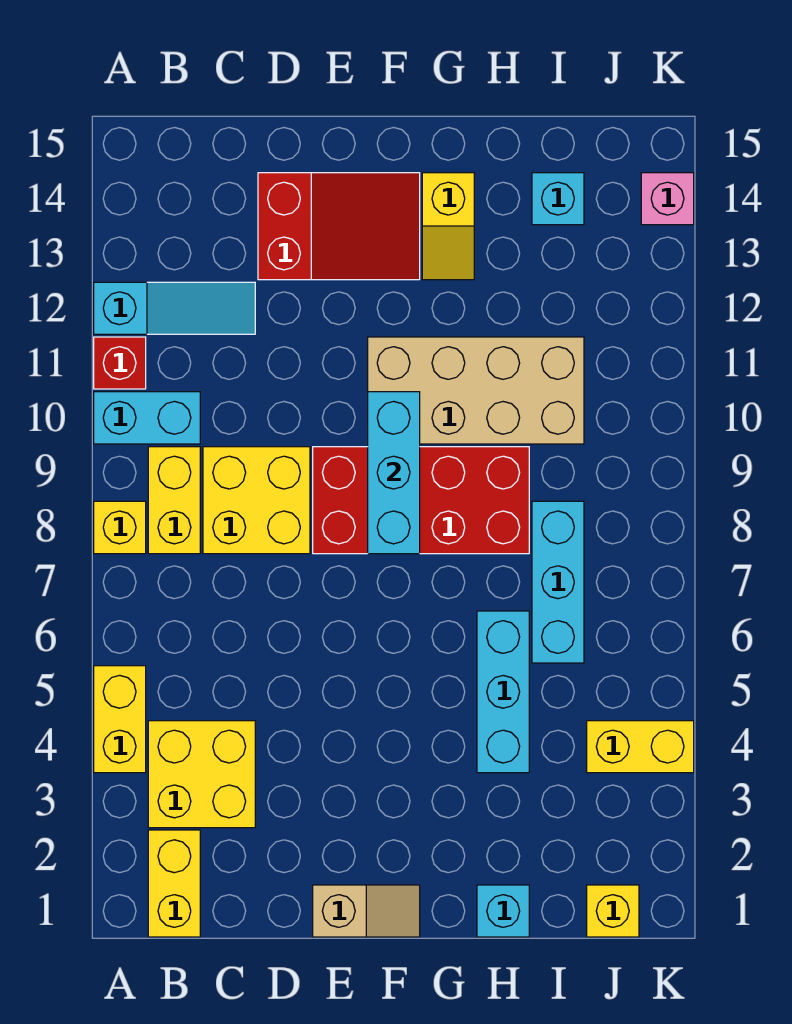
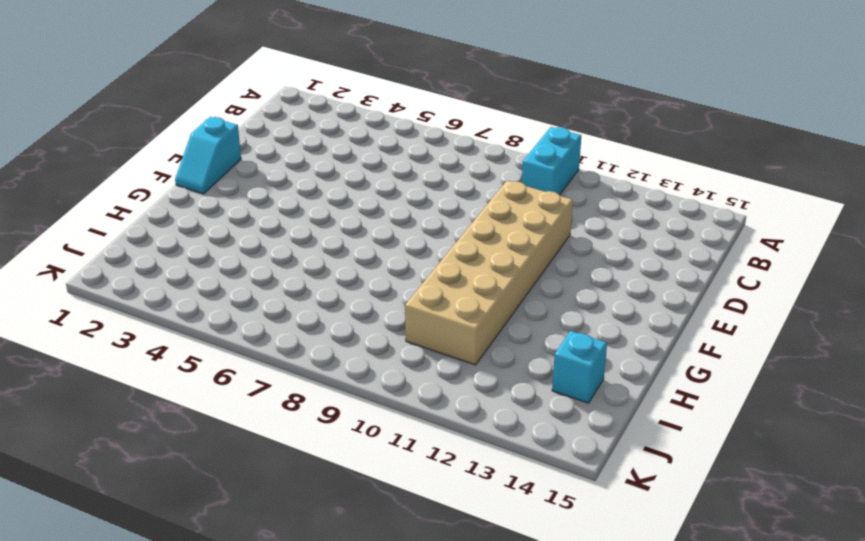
tan 2x6 brick [405,181,573,365] -> tan 2x4 brick [368,337,584,444]
cyan 1x2 slope [175,117,241,194] -> tan 1x2 slope [313,885,420,937]
none -> yellow 1x2 brick [94,666,146,773]
none -> yellow 1x1 brick [94,501,146,554]
none -> red 1x1 brick [94,337,146,389]

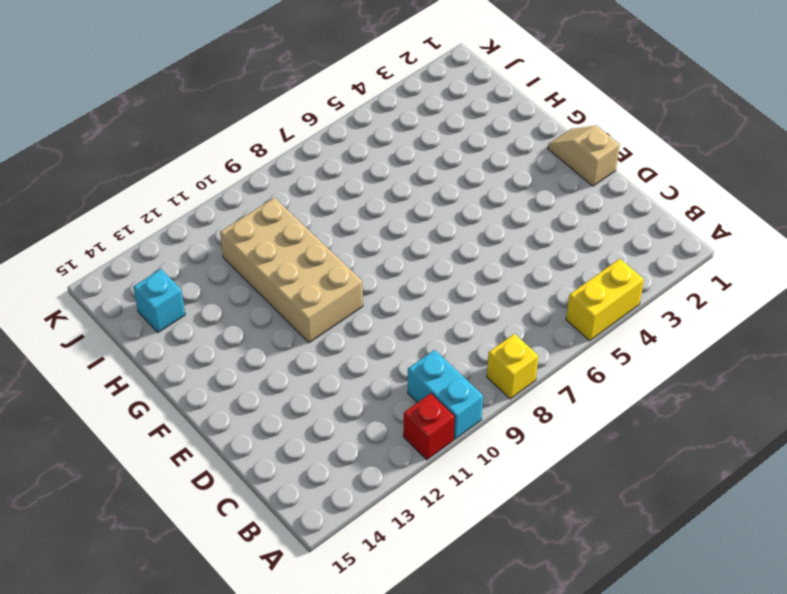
none -> cyan 1x3 slope [94,282,255,334]
none -> yellow 1x2 brick [148,830,200,937]
none -> yellow 2x2 brick [148,721,255,828]

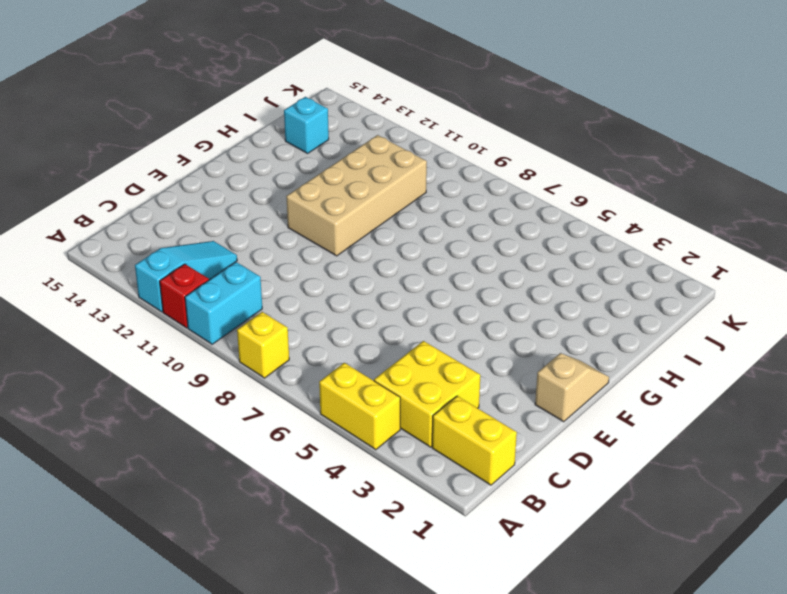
none -> yellow 1x2 brick [148,447,200,554]
none -> yellow 2x2 brick [203,447,310,554]
none -> red 2x3 slope [258,173,420,280]

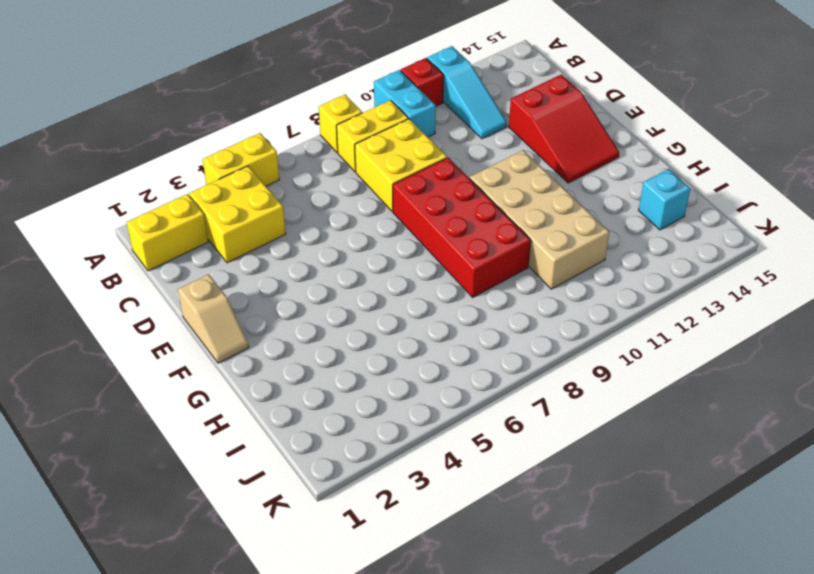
none -> yellow 1x2 slope [422,173,474,280]
none -> cyan 1x1 brick [477,885,529,937]
none -> cyan 1x3 brick [477,611,529,773]

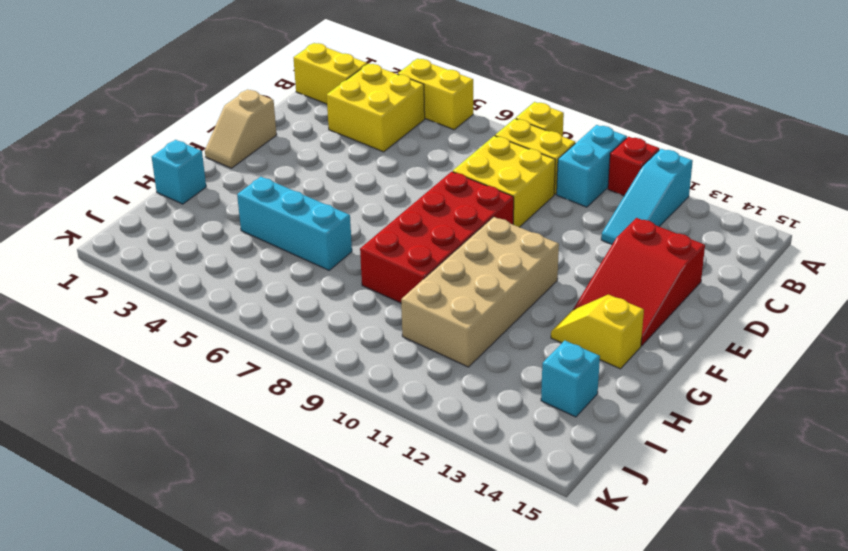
none -> cyan 1x3 brick [532,501,584,663]
none -> yellow 1x1 brick [587,885,639,937]
none -> yellow 1x2 brick [587,721,694,773]

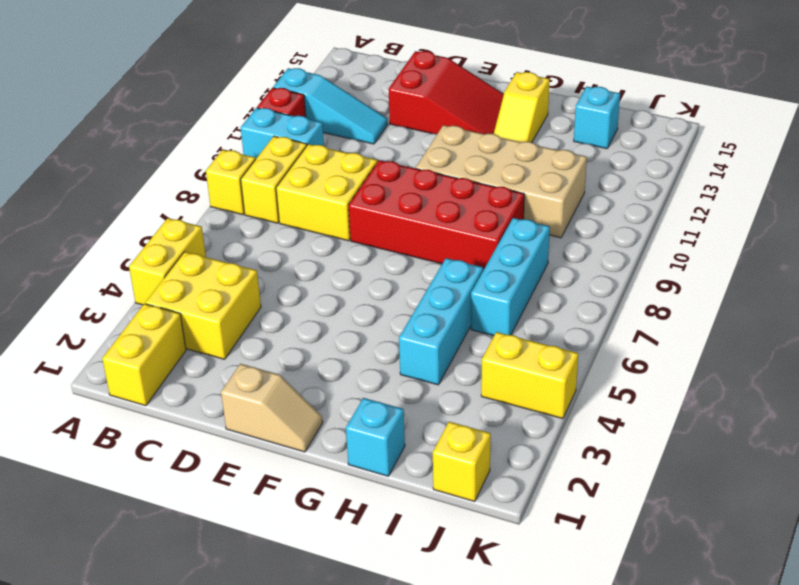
none -> pink 1x1 brick [641,173,694,225]
none -> cyan 1x3 brick [368,392,420,554]

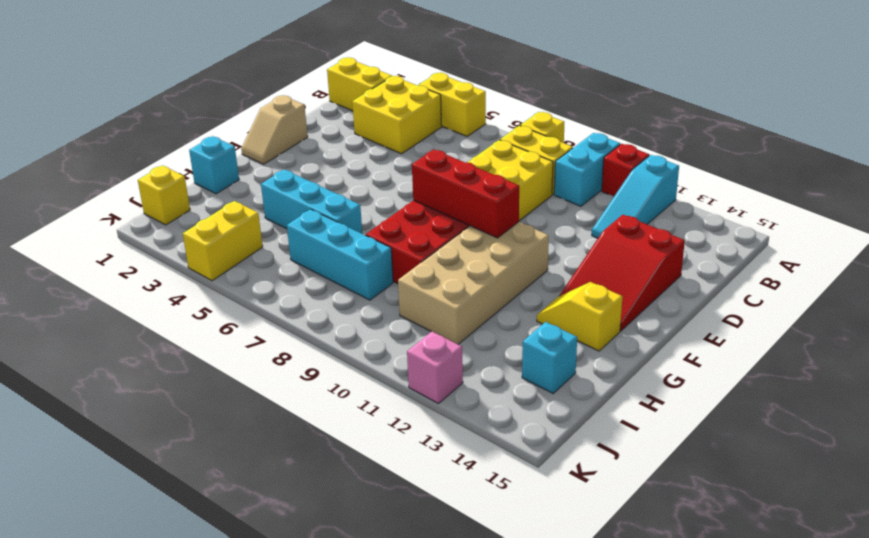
red 1x3 brick [412,150,519,238] -> cyan 1x3 brick [368,392,420,554]
pink 1x1 brick [407,332,463,404] -> pink 1x1 brick moved to [641,173,694,225]

